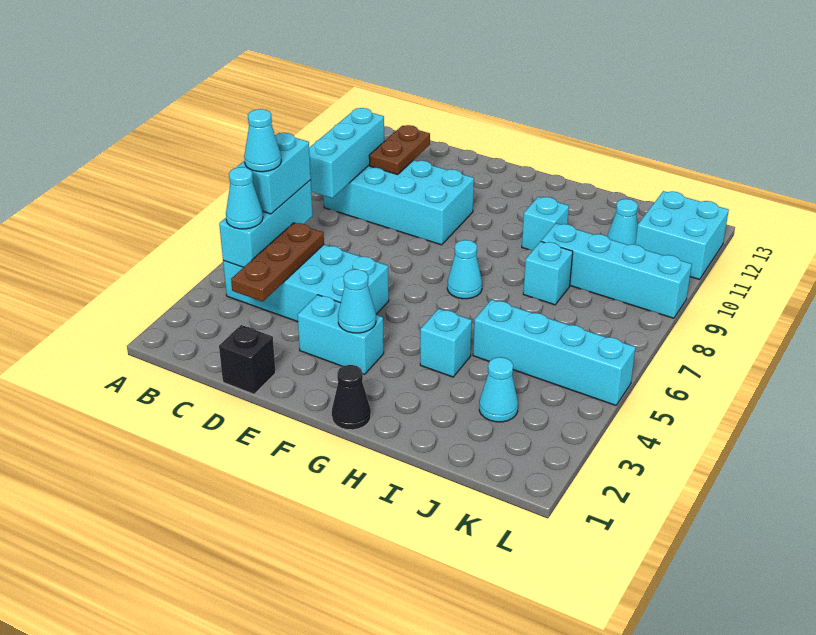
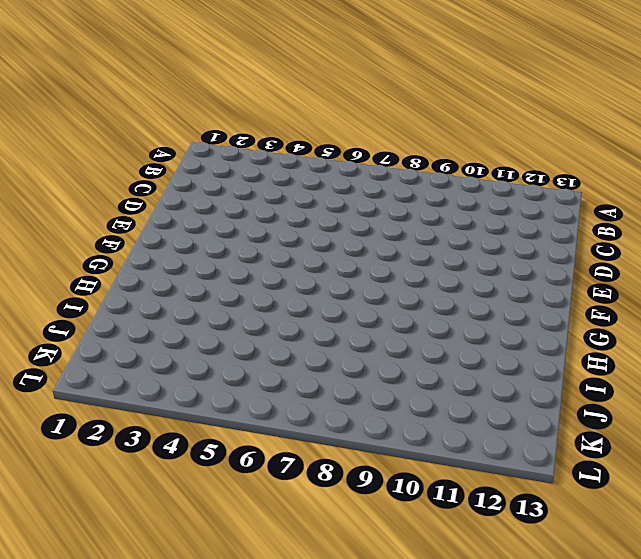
none -> cyan 2x4 brick [223,245,389,322]
none -> cyan 2x4 brick [324,160,474,245]
none -> black 1x1 brick [219,325,276,394]

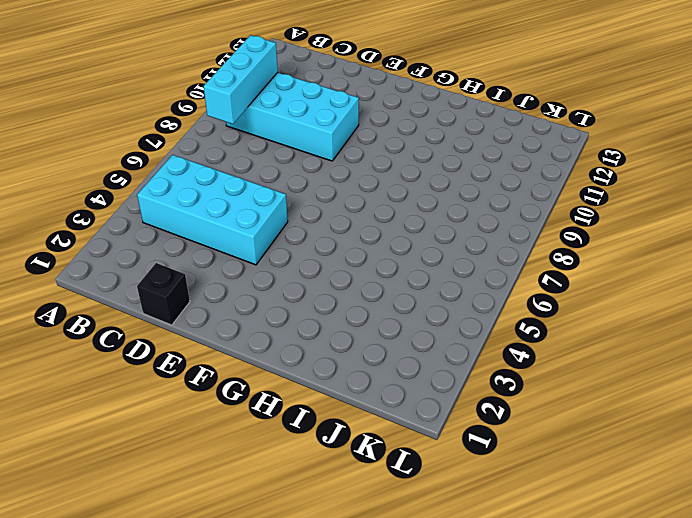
none -> cyan 1x2 brick [297,295,384,374]
none -> black 1x1 cone [332,365,371,430]
none -> cyan 1x1 cone [447,240,482,299]

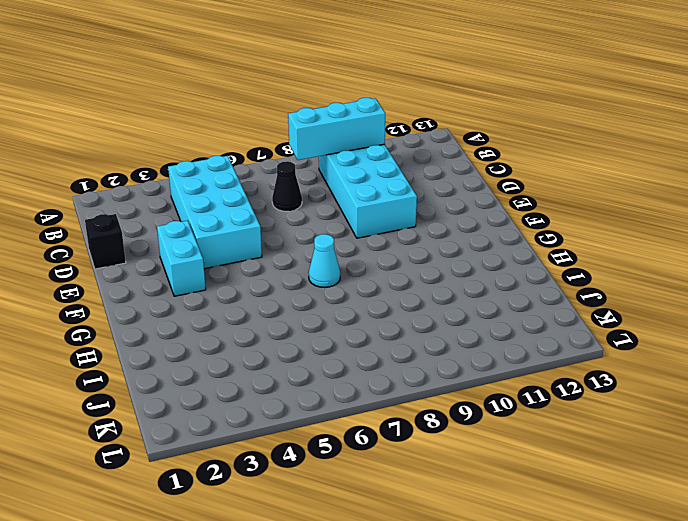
black 1x1 cone [272,161,302,212] -> black 1x1 cone moved to [332,365,371,430]
none -> cyan 1x1 brick [420,309,472,377]
none -> cyan 1x1 brick [522,197,569,250]
none -> cyan 1x4 brick [473,300,636,405]

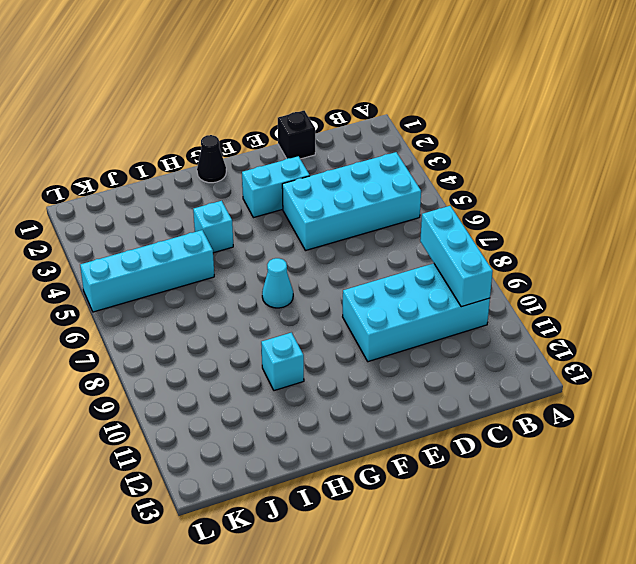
none -> cyan 1x1 brick [523,241,573,305]
none -> cyan 1x4 brick [541,223,692,318]
none -> cyan 1x1 cone [479,357,518,422]

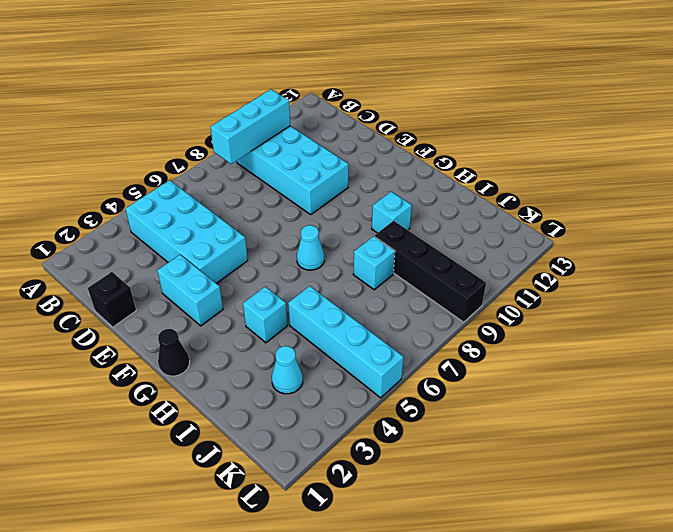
black 1x4 brick [374,221,486,322] -> cyan 1x4 brick [541,223,692,318]
none -> cyan 1x1 cone [607,199,638,245]
none -> cyan 2x2 brick [635,191,729,279]
none -> cyan 1x3 brick [219,180,313,267]

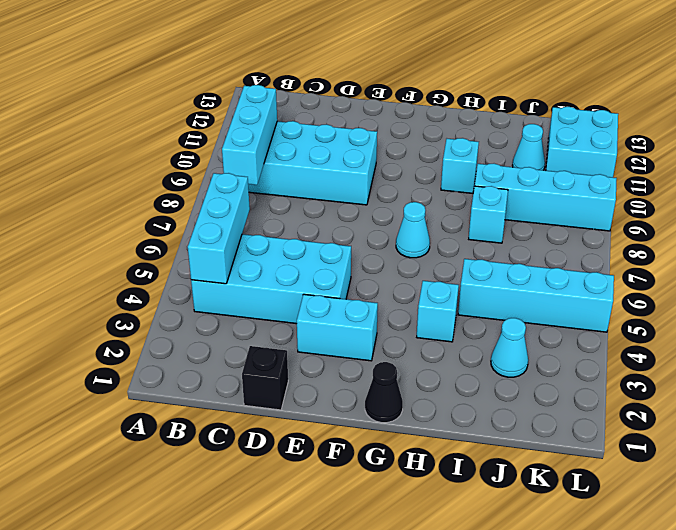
none -> brown 1x3 plate [231,223,324,302]
none -> brown 1x2 plate [369,125,430,175]
none -> cyan 1x1 cone [338,269,376,333]

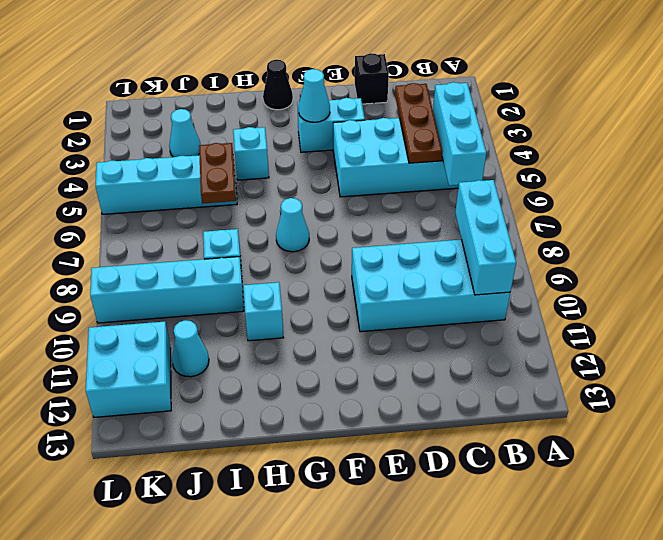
brown 1x2 plate [199,143,236,204] -> brown 1x2 plate moved to [369,125,430,175]
none -> cyan 1x1 cone [226,167,263,229]
none -> cyan 1x2 brick [238,133,311,214]
none -> cyan 1x1 cone [244,109,281,172]

